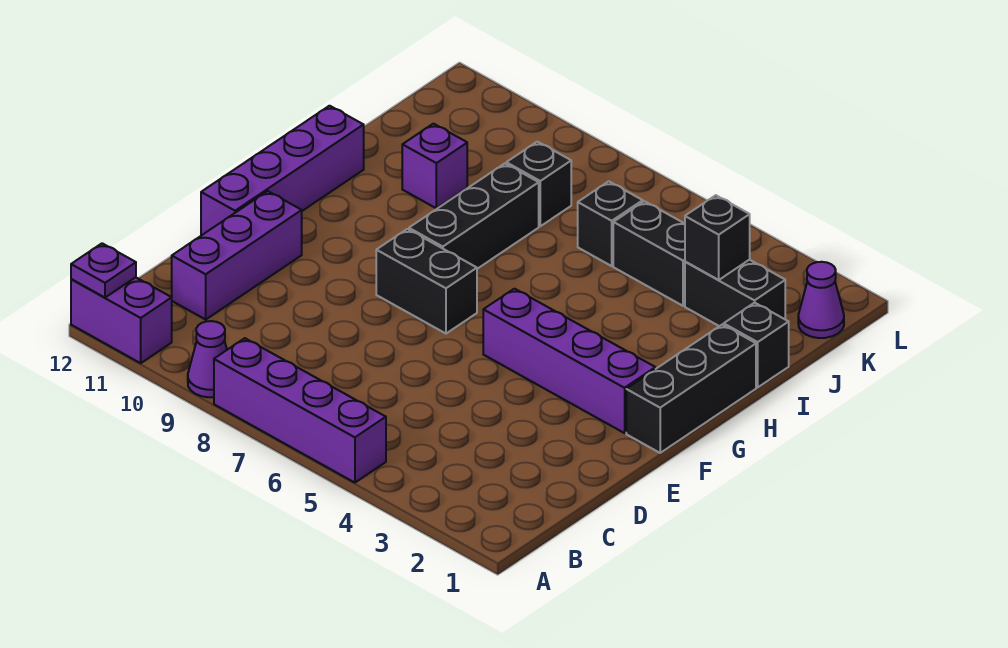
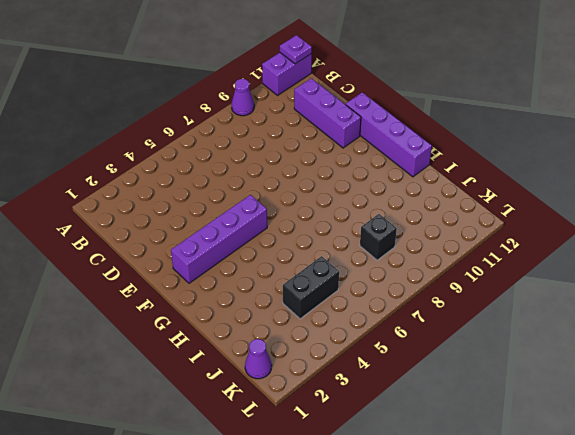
none -> purple 1x4 brick [214,338,386,483]
none -> black 1x3 brick [626,325,756,453]
none -> black 1x2 brick [376,229,477,334]

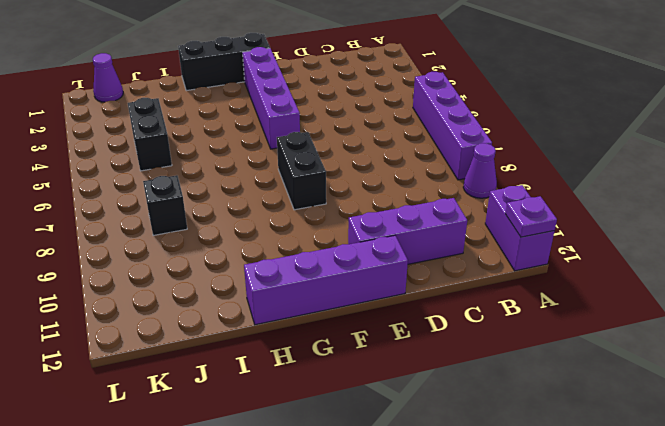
none -> black 1x3 brick [409,164,539,269]
none -> black 1x1 brick [724,303,789,387]
none -> purple 1x1 brick [402,124,467,208]

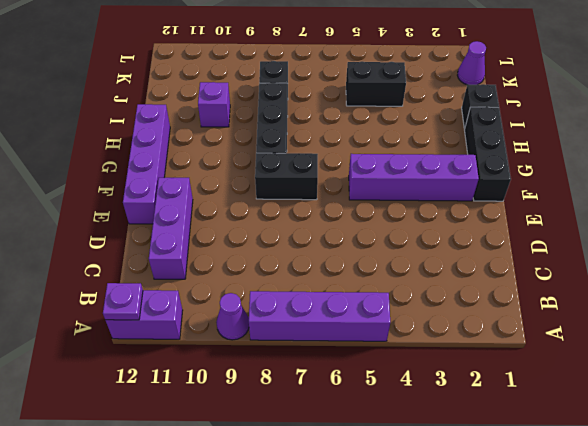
none -> black 1x2 brick [685,260,785,326]
none -> black 1x1 brick [578,181,643,266]
none -> black 1x1 brick [685,195,750,280]

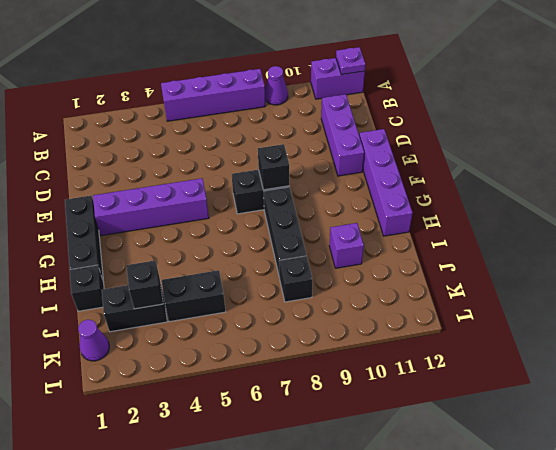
black 1x1 brick [258,144,289,190] -> black 1x1 brick moved to [578,181,643,266]

